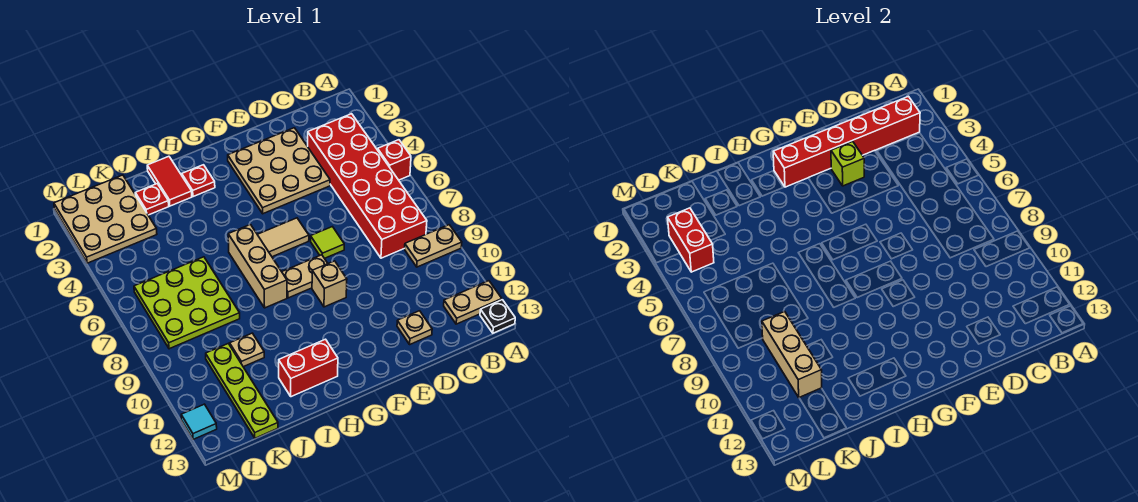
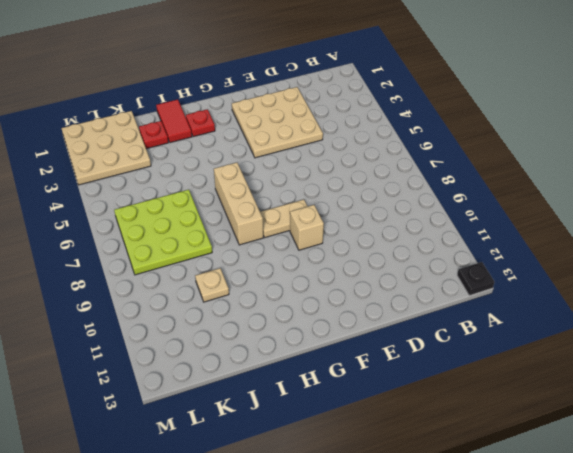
none -> red 1x1 brick [378,140,411,180]
none -> tan 1x2 plate [405,225,462,267]
none -> tan 1x2 plate [444,281,502,324]

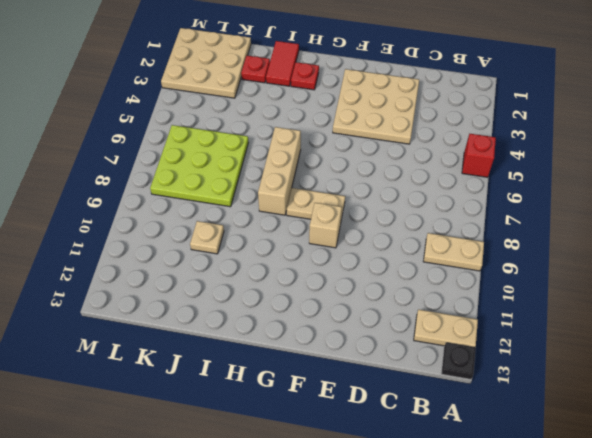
none -> red 2x6 brick [308,114,427,258]
none -> tan 1x1 plate [397,311,432,344]
none -> lime 1x1 tile [311,227,344,258]

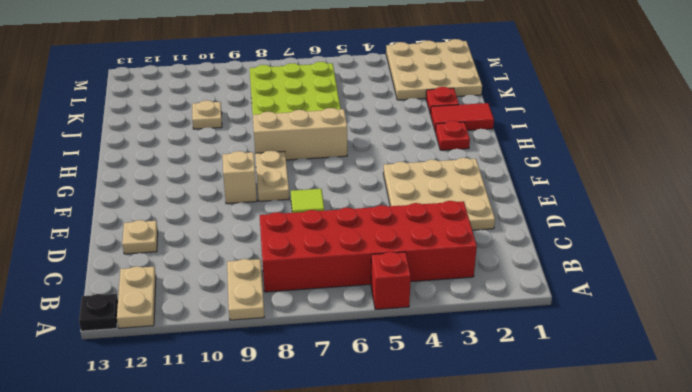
none -> tan 1x2 tile [257,218,309,257]
none -> red 1x2 brick [279,339,338,397]
none -> lime 1x4 plate [206,344,278,438]

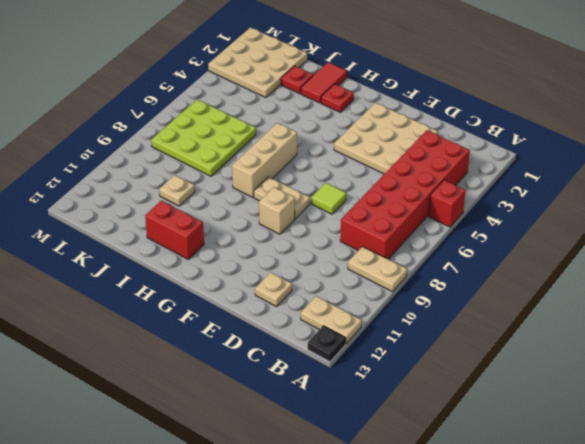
none -> tan 1x2 tile [257,218,309,257]
none -> lime 1x4 plate [206,344,278,438]
none -> cyan 1x1 tile [181,404,217,439]

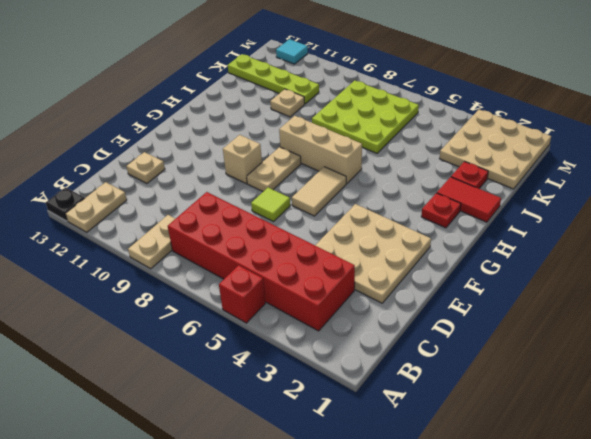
none -> red 1x2 brick [279,339,338,397]
none -> red 1x6 brick [773,96,920,187]
none -> lime 1x1 brick [831,142,864,186]

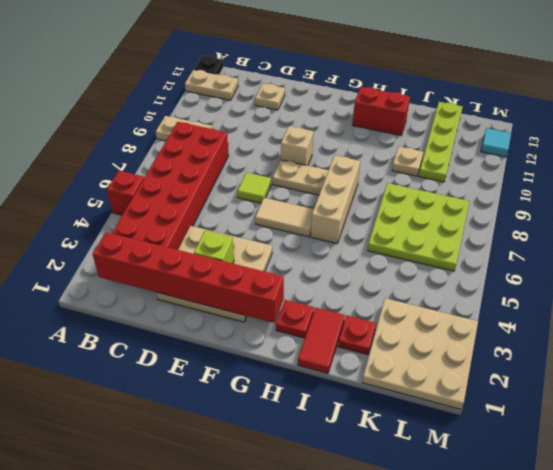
none -> tan 1x3 brick [762,311,822,397]
none -> red 1x2 brick [668,208,714,272]

